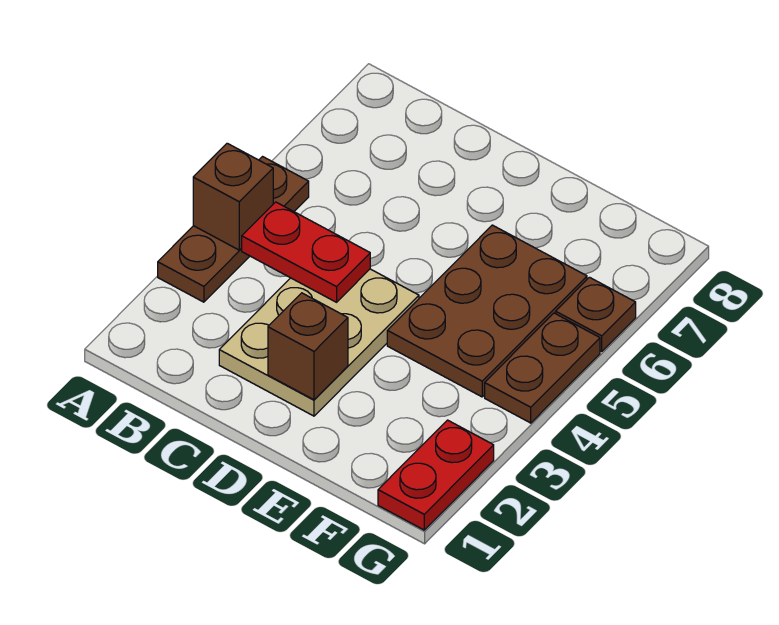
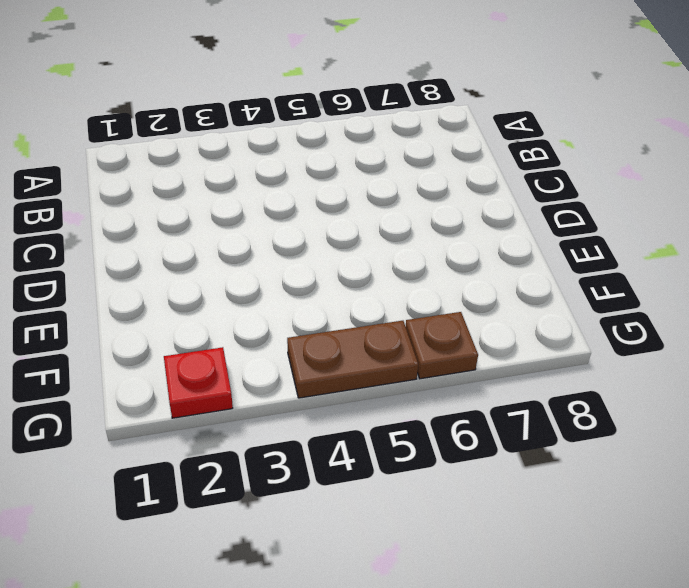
red 1x1 plate [164,347,233,418] -> red 1x2 plate [378,420,494,530]
none -> brown 1x3 plate [158,157,309,302]
none -> tan 2x3 plate [219,269,419,416]

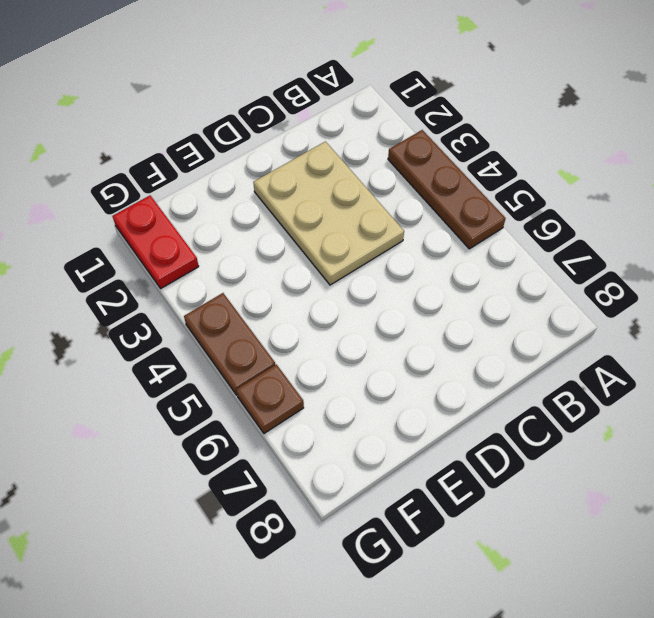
none -> brown 2x3 plate [387,225,587,397]
none -> brown 1x1 brick [193,143,273,250]

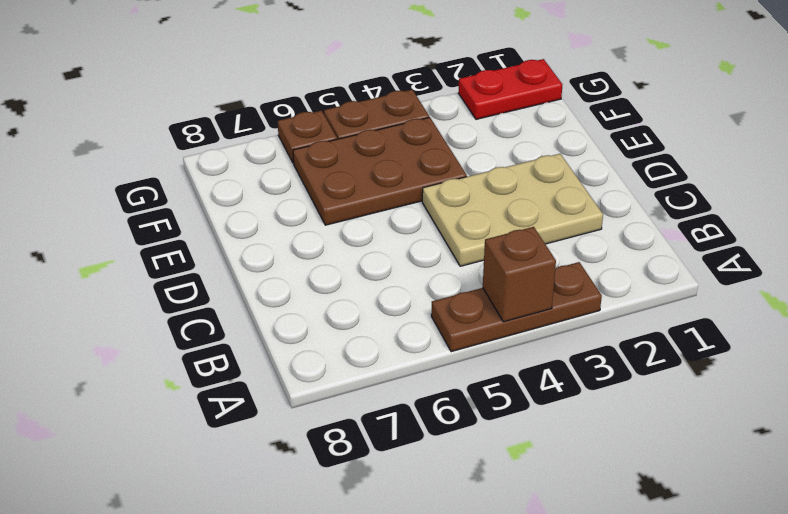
none -> red 1x2 plate [241,202,370,302]
none -> brown 1x1 brick [268,293,348,400]

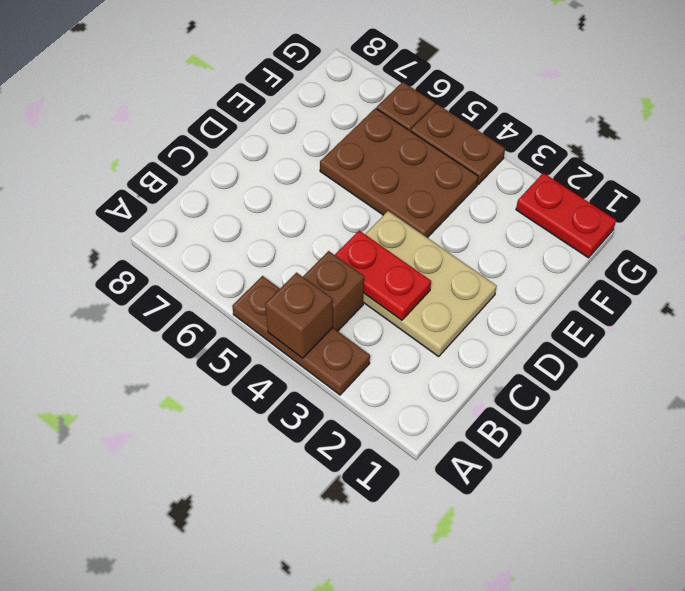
brown 1x1 brick [303,251,364,331] -> brown 1x1 brick moved to [268,293,348,400]
red 1x2 plate [335,231,431,320] -> red 1x2 plate turned to [241,202,370,302]

